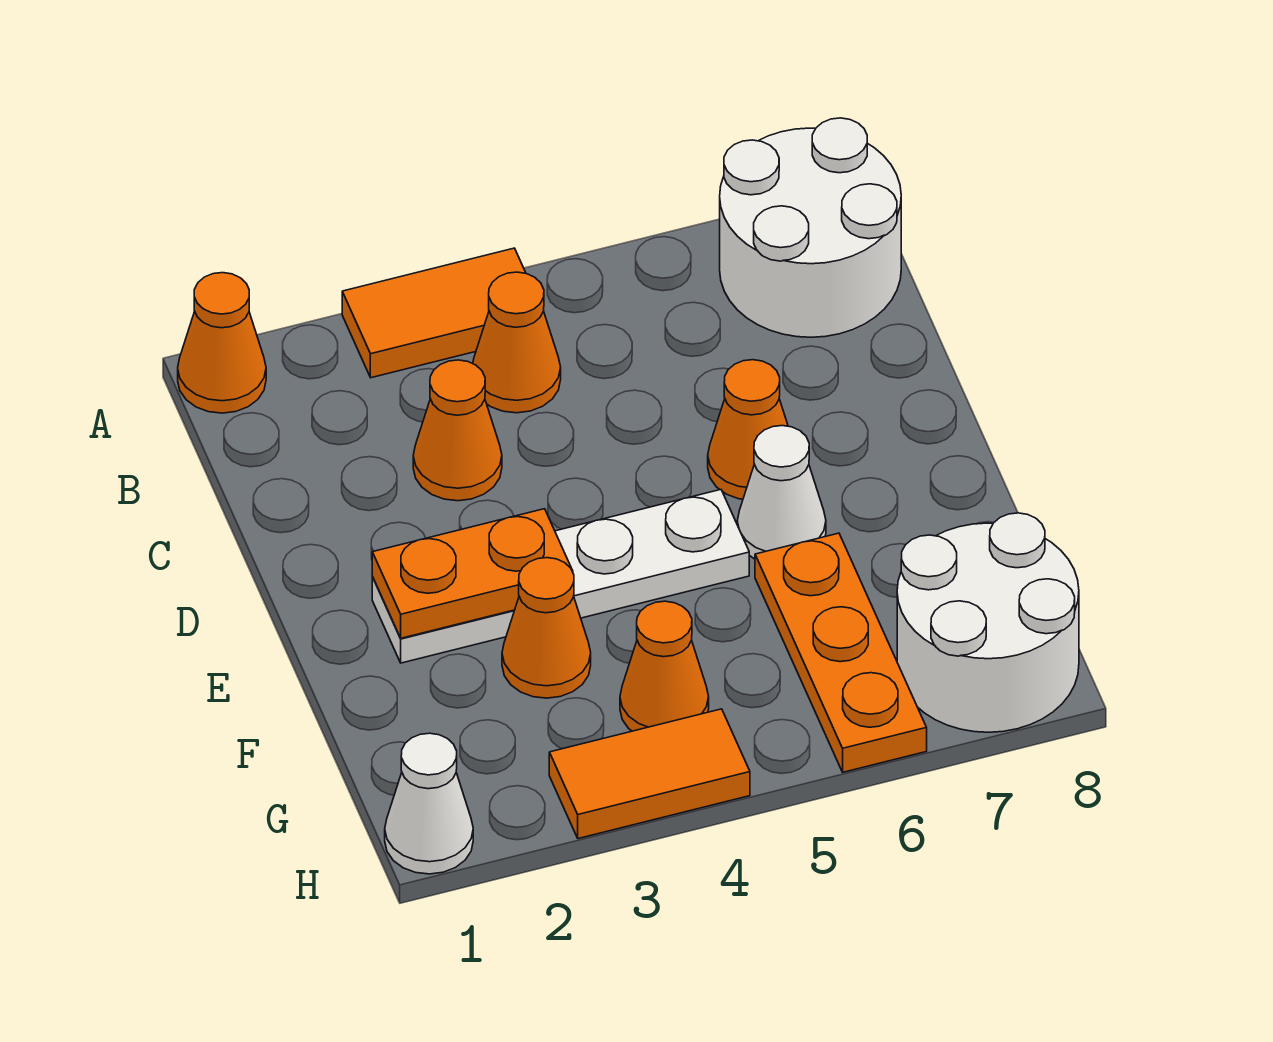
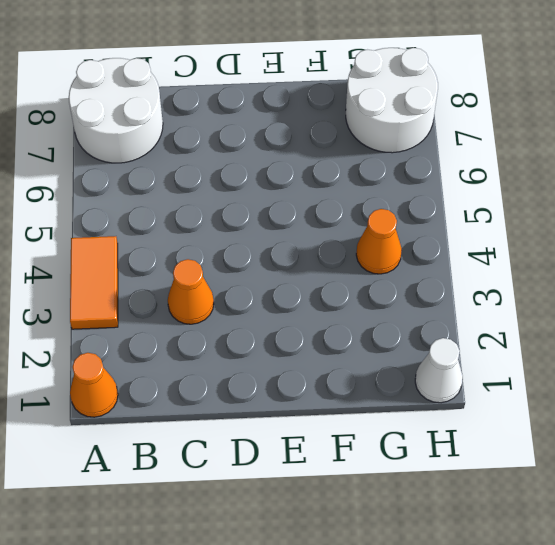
none -> orange 1x1 cone [473,272,561,413]
none -> orange 1x1 cone [708,360,788,499]
none -> white 1x4 plate [372,490,749,663]

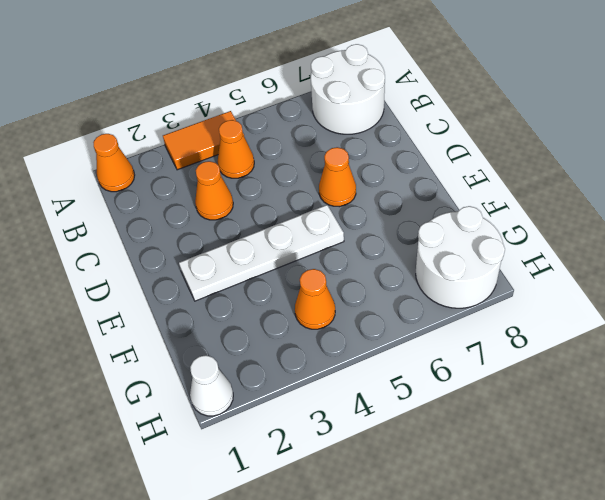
none -> white 1x1 cone [737,426,826,559]
none -> orange 1x1 cone [502,558,591,698]
none -> orange 1x3 plate [755,533,927,772]

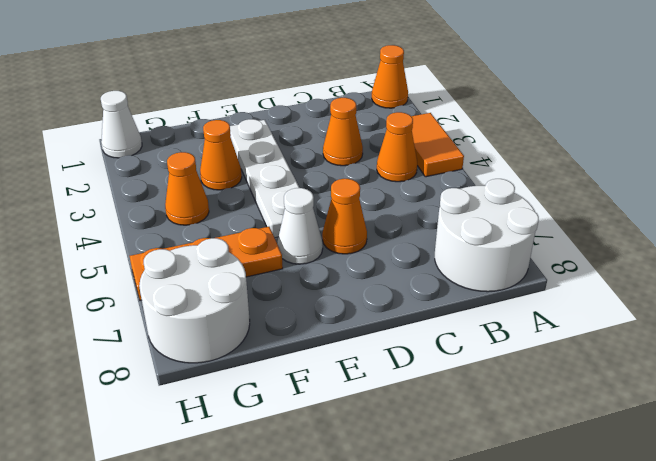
none -> orange 1x2 tile [549,709,750,839]
none -> orange 1x2 plate [372,509,573,638]

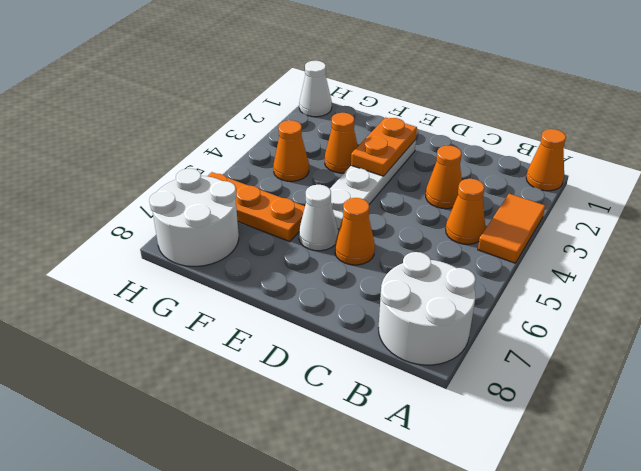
none -> orange 1x2 tile [549,709,750,839]

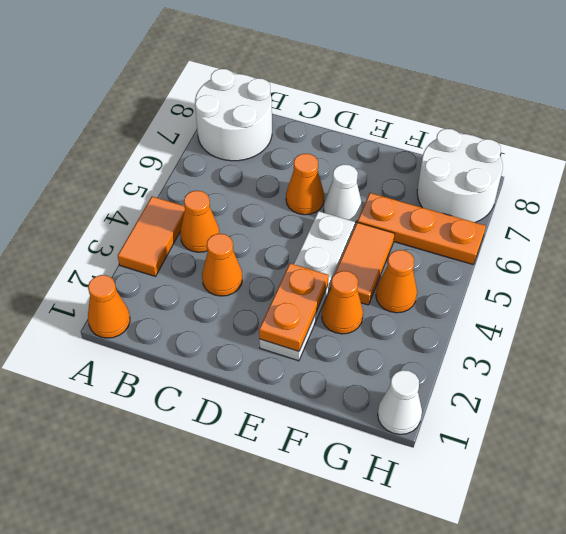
orange 1x2 tile [330,222,395,305] -> orange 1x2 tile moved to [549,709,750,839]

